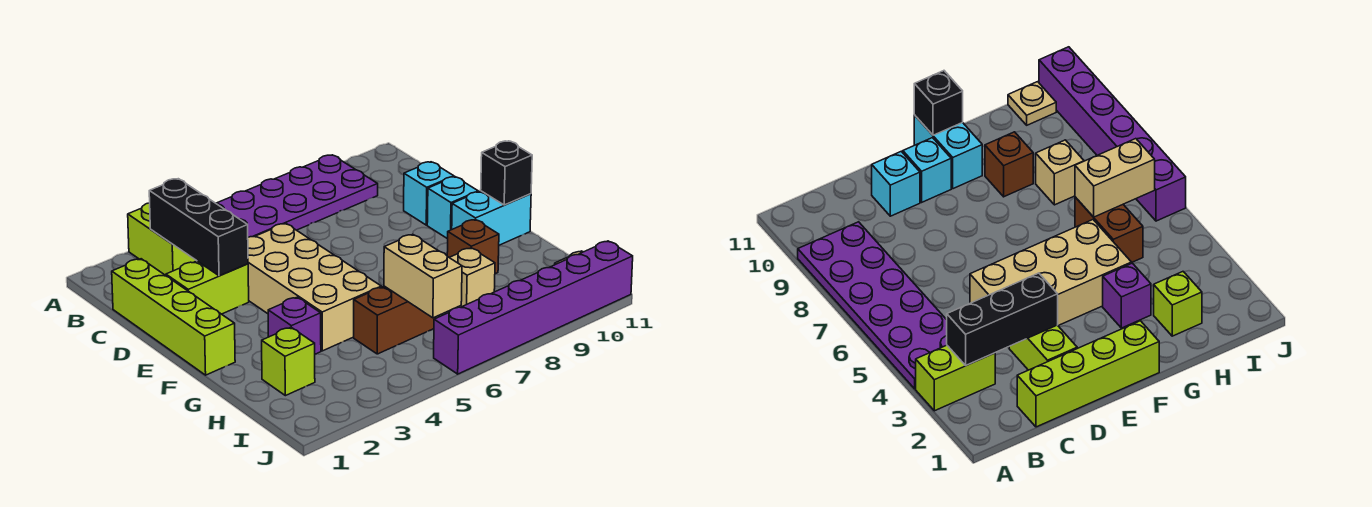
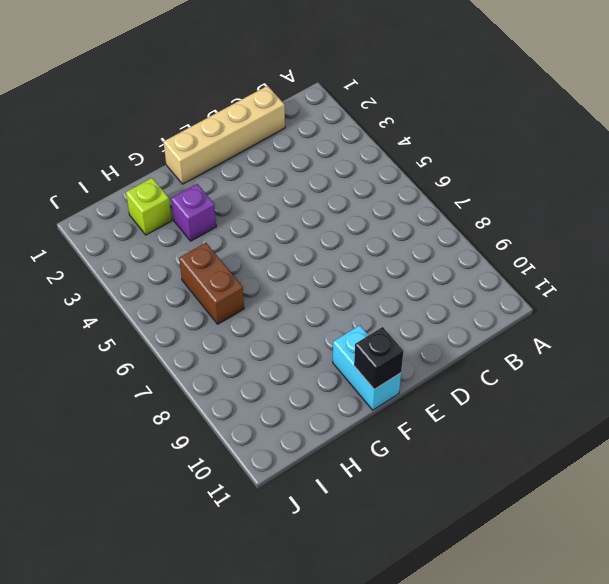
tan 1x4 brick [164,86,285,184] -> lime 1x4 brick [112,259,235,375]
none -> lime 1x2 brick [128,203,196,275]
none -> purple 2x6 plate [216,155,378,237]
none -> lime 1x2 brick [166,261,249,314]

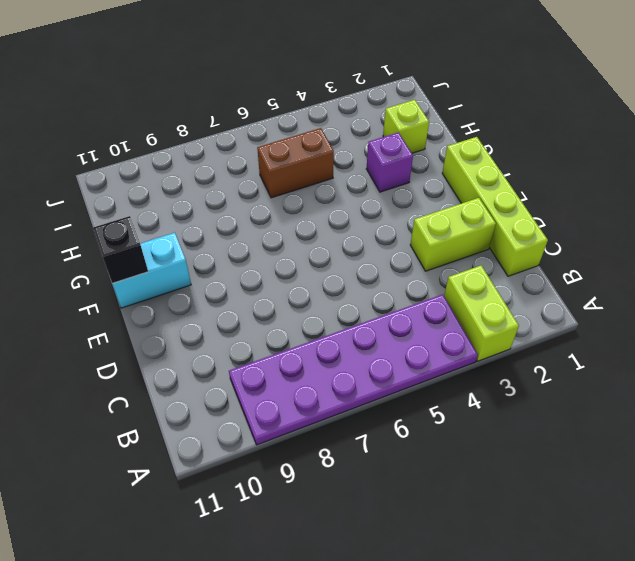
none -> tan 2x4 brick [248,223,381,351]
none -> cyan 1x1 brick [404,162,454,225]
none -> cyan 1x1 brick [427,177,478,239]

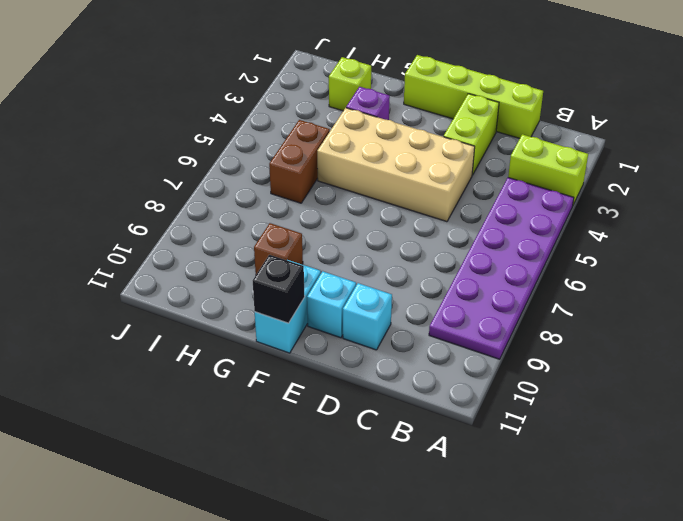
none -> tan 1x1 brick [449,248,495,308]
none -> tan 1x1 plate [1008,82,1056,125]
none -> purple 1x6 brick [434,241,633,374]

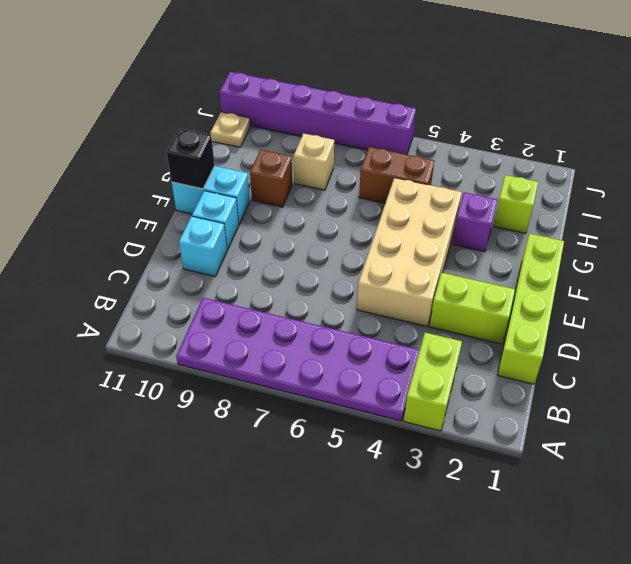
none -> black 1x3 brick [149,179,248,276]
none -> tan 1x2 brick [384,234,462,318]

